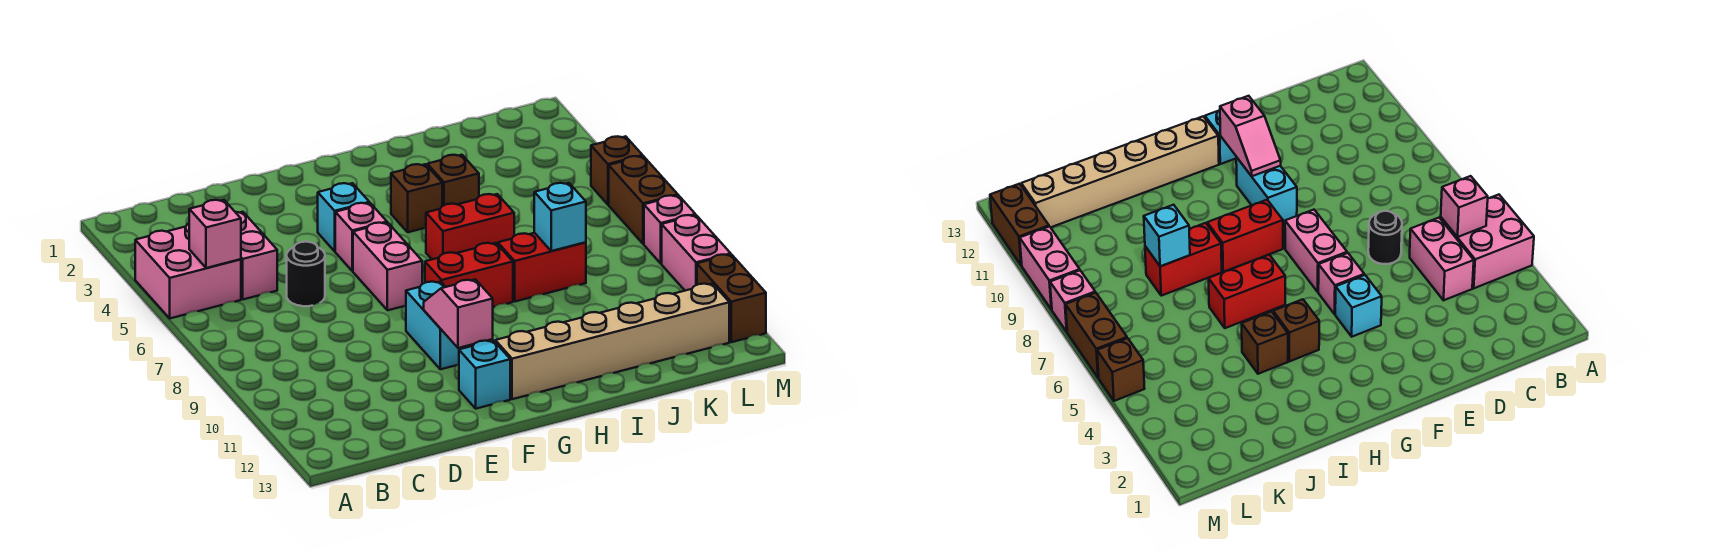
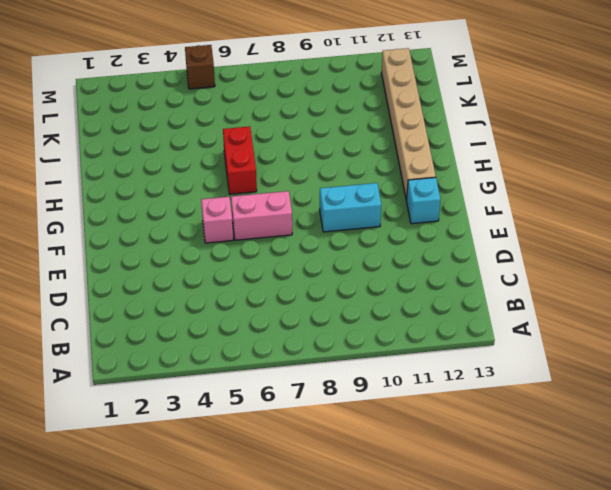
none -> pink 2x2 brick [135,223,241,318]
none -> pink 1x2 brick [236,212,277,299]
none -> black 1x1 round brick [287,242,325,306]

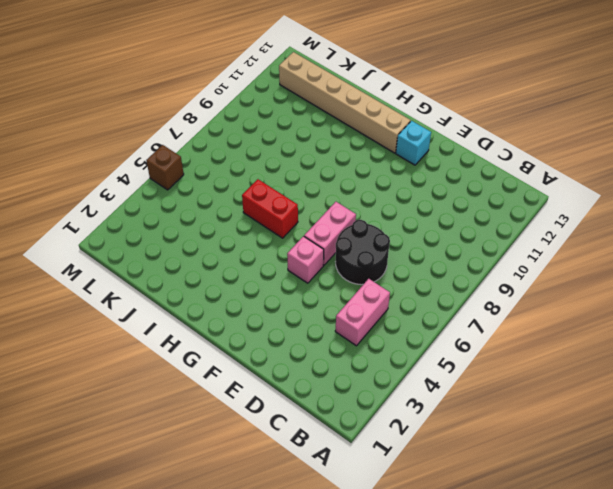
black 2x2 round brick [335,220,390,285] -> black 1x1 round brick [287,242,325,306]
none -> pink 2x2 brick [135,223,241,318]
none -> cyan 1x1 brick [318,183,369,251]
none -> cyan 1x2 brick [406,282,474,369]

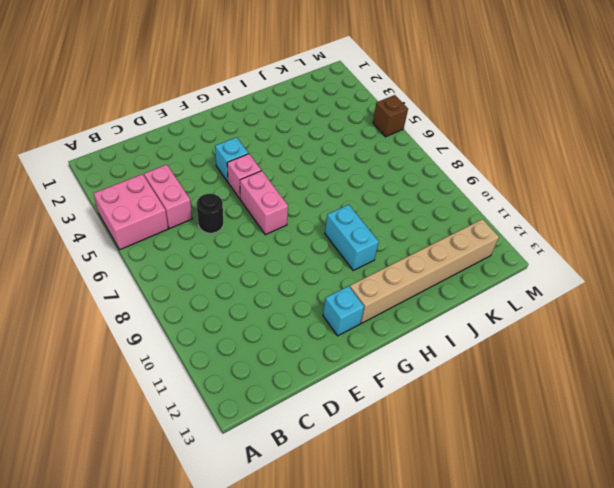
cyan 1x2 brick [325,205,379,270] -> cyan 1x2 brick moved to [406,282,474,369]
none -> red 1x2 brick [425,243,513,307]
none -> brown 1x1 brick [391,164,442,232]
none -> red 1x2 brick [426,194,514,259]

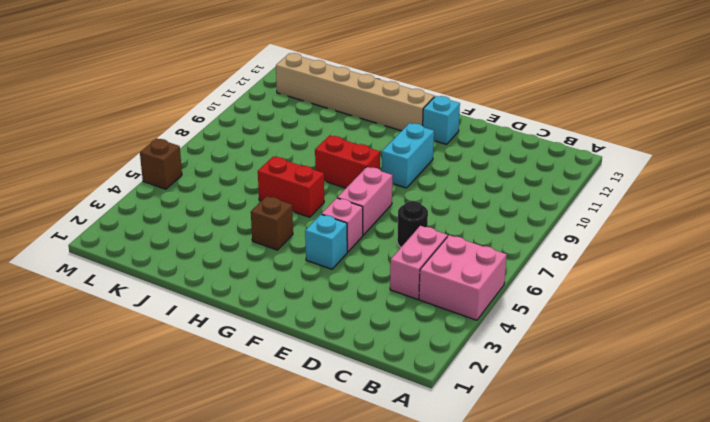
none -> brown 1x1 brick [427,155,479,206]
none -> red 1x2 brick [498,233,586,301]
none -> brown 1x2 brick [609,156,678,244]

